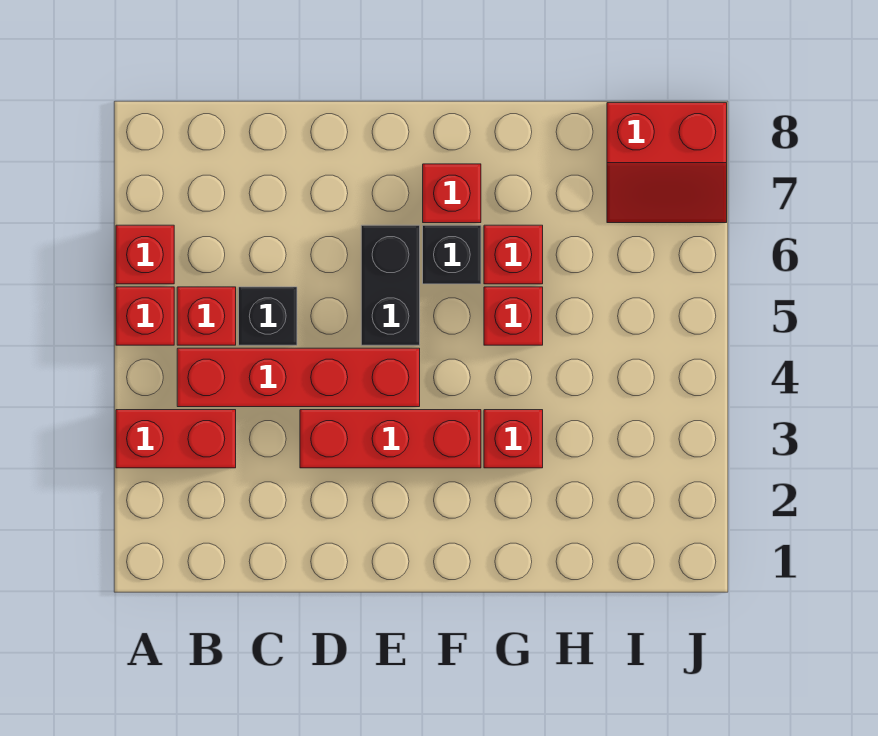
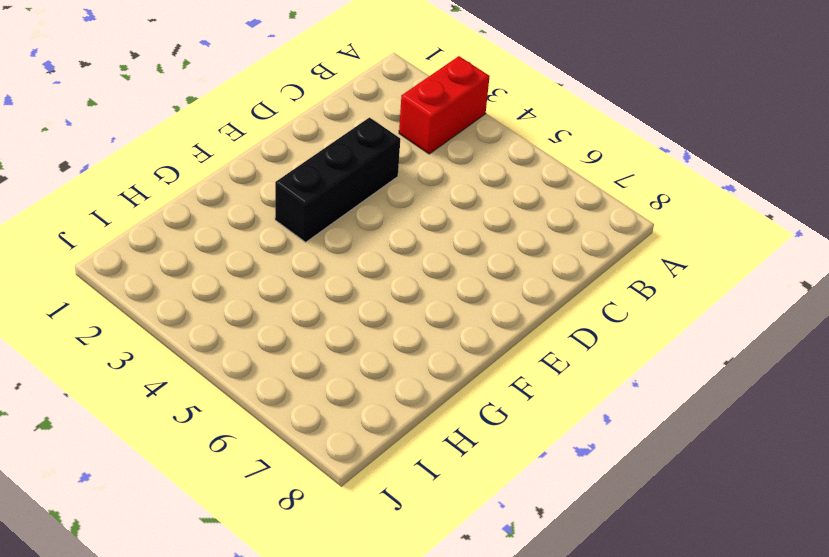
black 1x3 brick [275,118,400,242] -> red 1x3 brick [300,410,481,468]
none -> red 1x1 brick [116,287,174,345]
none -> red 1x1 brick [116,225,174,284]
none -> red 1x4 brick [177,348,420,407]

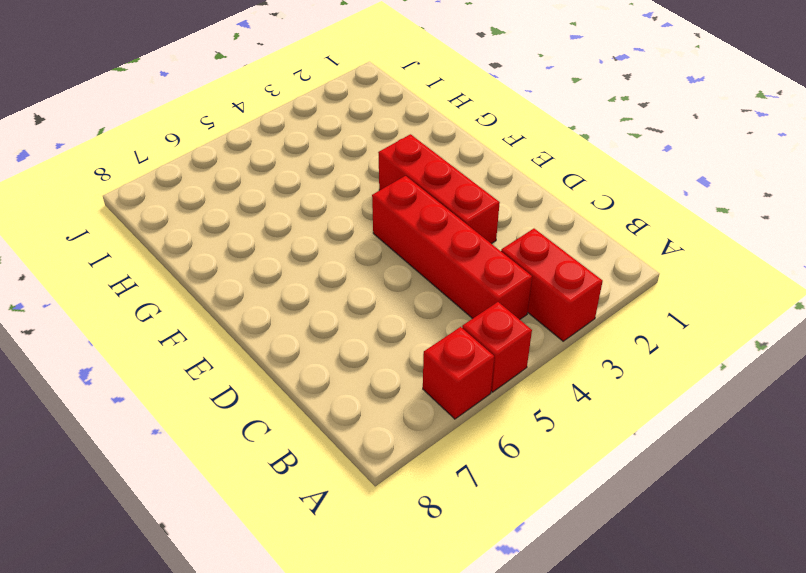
none -> red 1x1 brick [177,287,236,345]
none -> black 1x1 brick [239,287,297,345]
none -> black 1x2 brick [361,225,420,345]

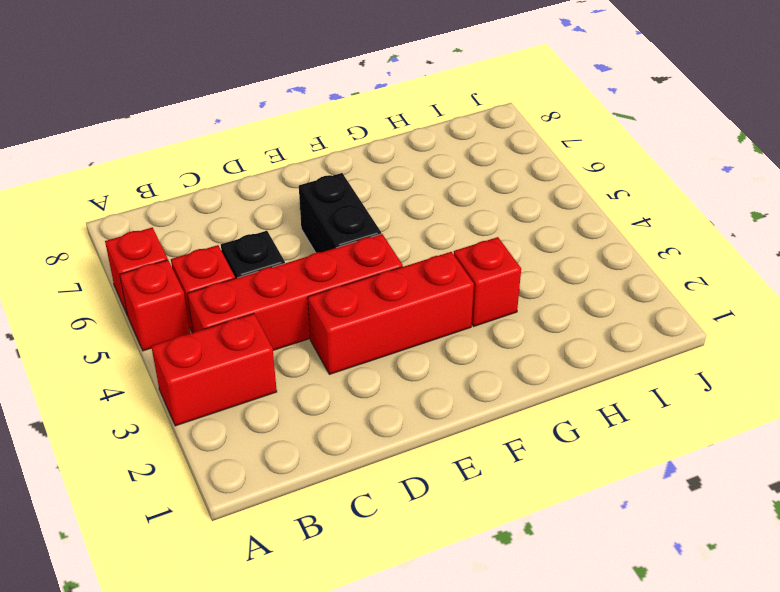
none -> black 1x1 brick [423,225,481,284]
none -> red 1x1 brick [423,164,481,223]
none -> red 1x1 brick [484,287,543,345]

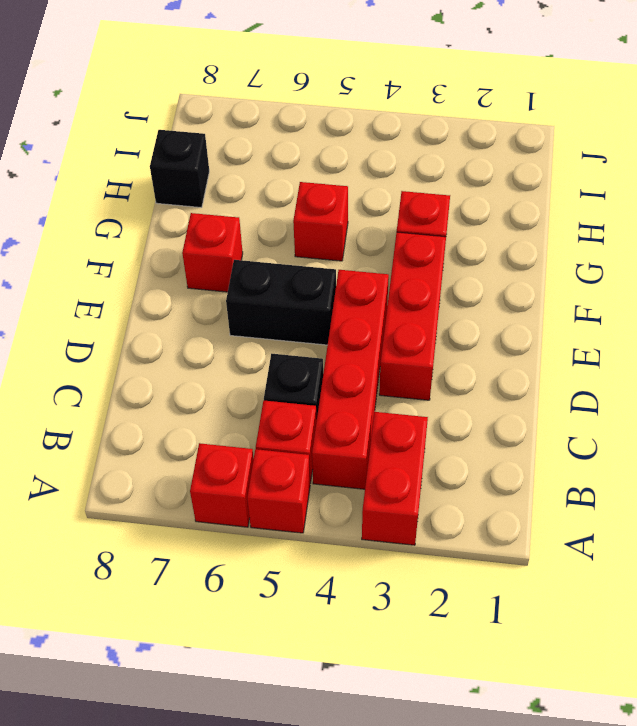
black 1x1 brick [150,130,209,208] -> black 1x1 brick moved to [423,225,481,284]
none -> red 1x1 brick [484,225,543,284]
none -> red 2x2 slope [607,103,727,223]

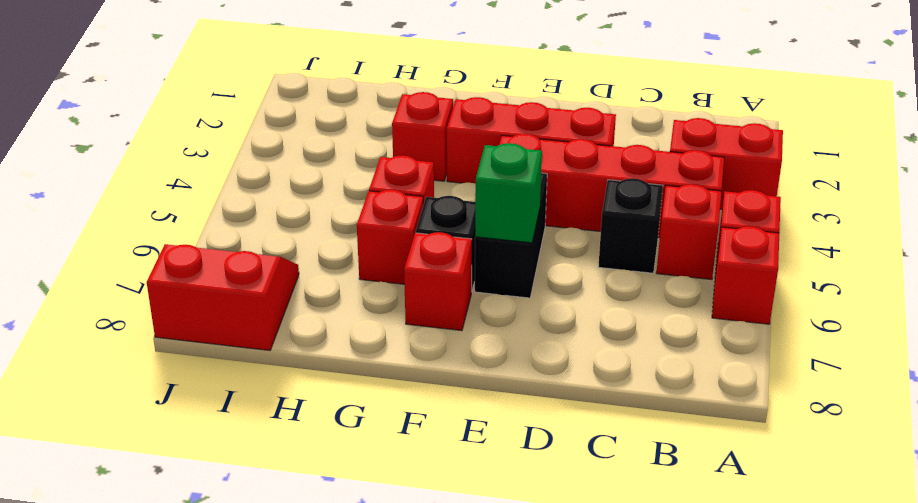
green 1x1 brick [475,143,542,243] -> none

